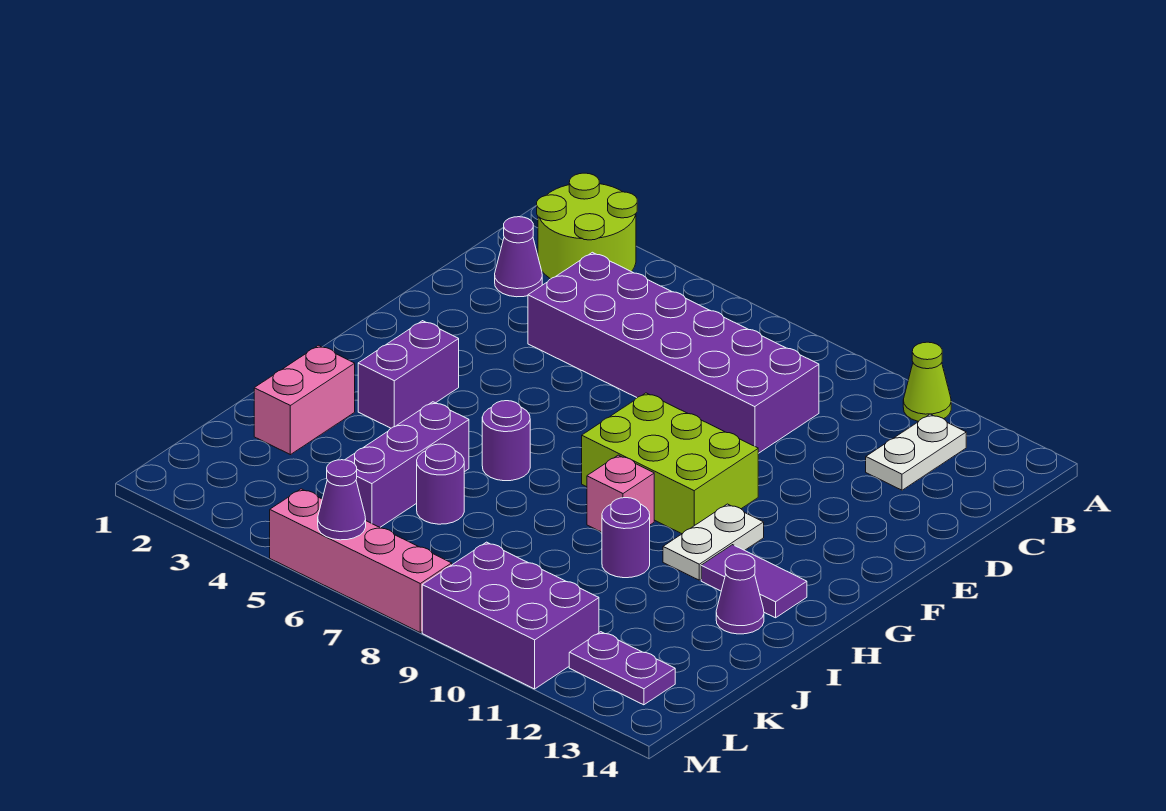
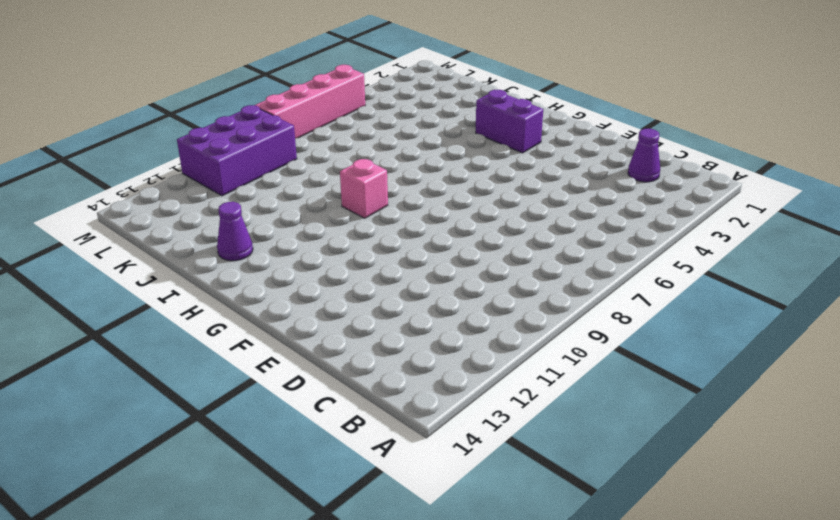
none -> lime 2x2 round brick [537,173,637,279]
none -> lime 1x1 cone [903,342,951,422]
none -> white 1x2 plate [866,414,966,490]

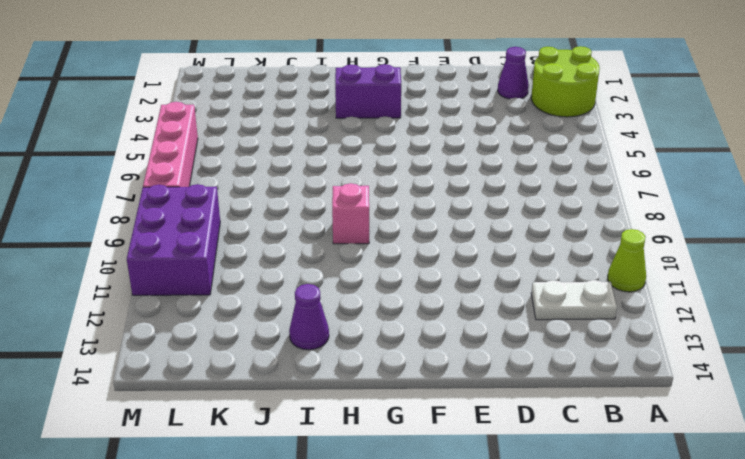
none -> purple 2x6 brick [528,252,819,453]
none -> lime 2x3 brick [582,393,758,534]
none -> white 1x2 plate [663,504,764,580]

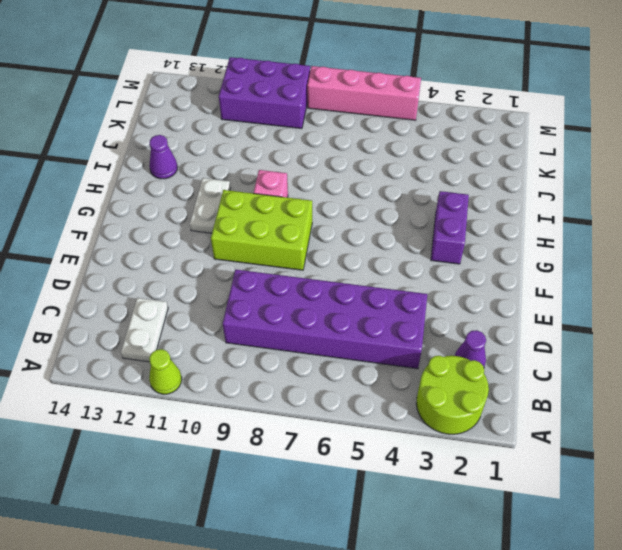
none -> purple 1x1 round brick [482,401,530,481]
none -> purple 1x2 tile [701,545,807,618]
none -> pink 1x2 brick [254,345,355,455]

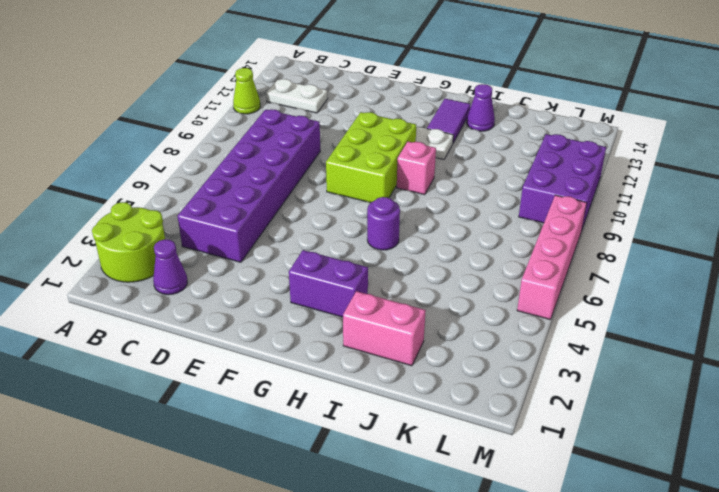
none -> purple 1x3 brick [345,402,469,527]
none -> purple 1x1 round brick [602,498,650,578]
none -> purple 1x1 round brick [417,444,464,524]

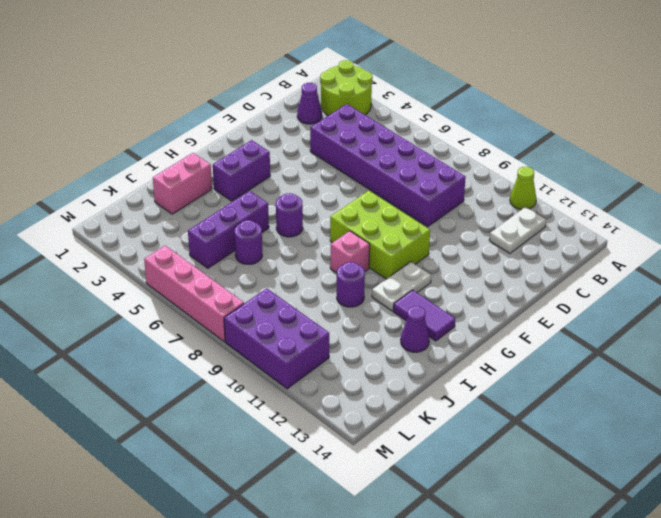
none -> purple 1x2 plate [569,632,675,705]
none -> purple 1x1 cone [318,460,366,540]

